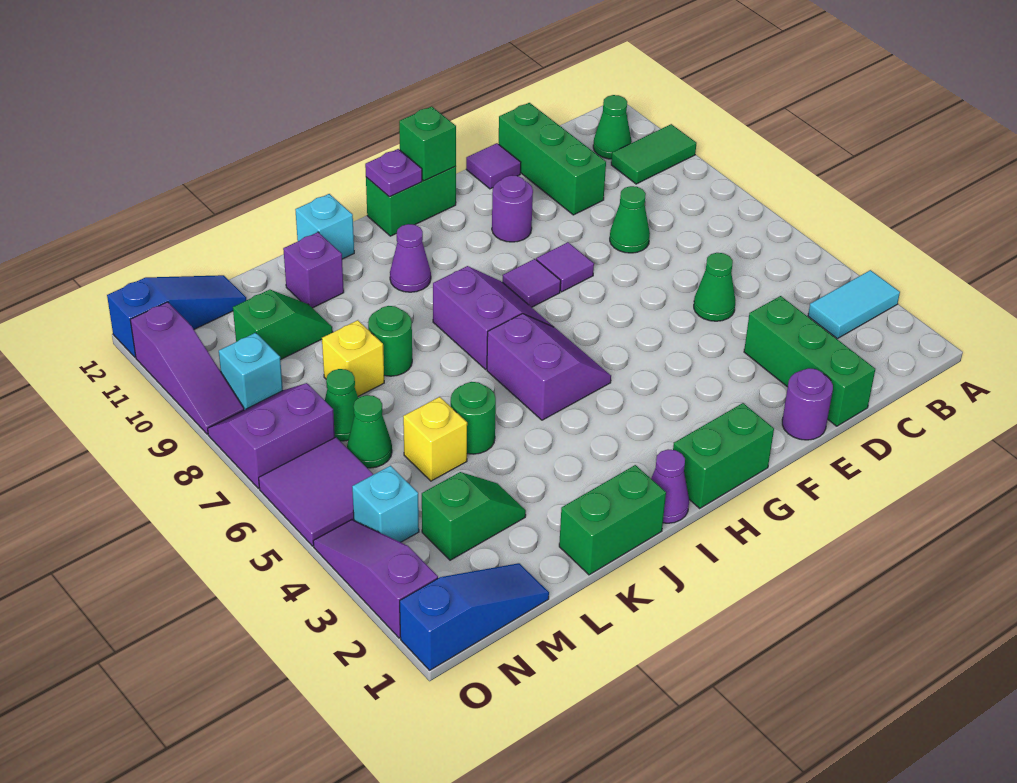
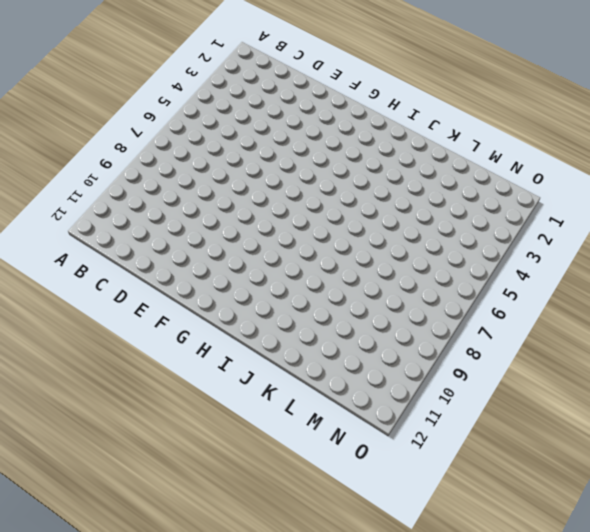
none -> cyan 1x2 tile [808,270,900,339]
none -> green 1x2 tile [611,124,696,184]
none -> green 1x1 cone [593,95,632,159]
none -> green 1x3 brick [744,296,875,426]

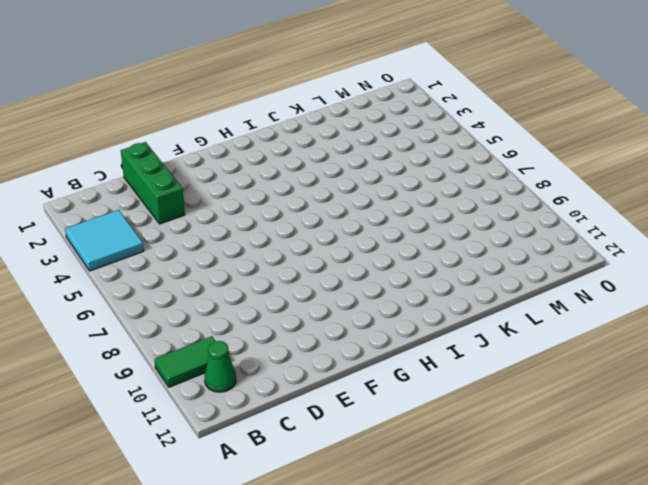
cyan 2x2 tile [65,210,144,271] -> cyan 1x2 tile [808,270,900,339]
none -> green 1x1 cone [694,253,735,321]
none -> green 1x1 cone [610,186,650,253]
none -> green 1x3 brick [499,103,606,215]
none -> purple 1x1 round brick [782,368,833,440]

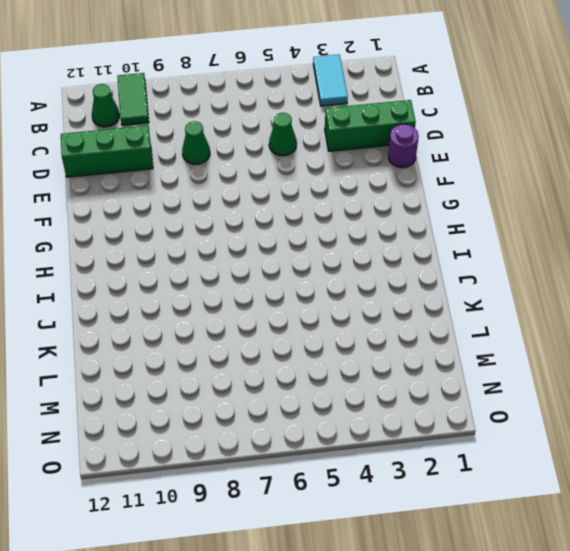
none -> purple 1x1 tile [466,143,521,189]
none -> purple 1x1 tile [536,242,594,292]
none -> purple 1x1 round brick [492,175,533,242]
none -> green 1x2 brick [673,403,774,508]

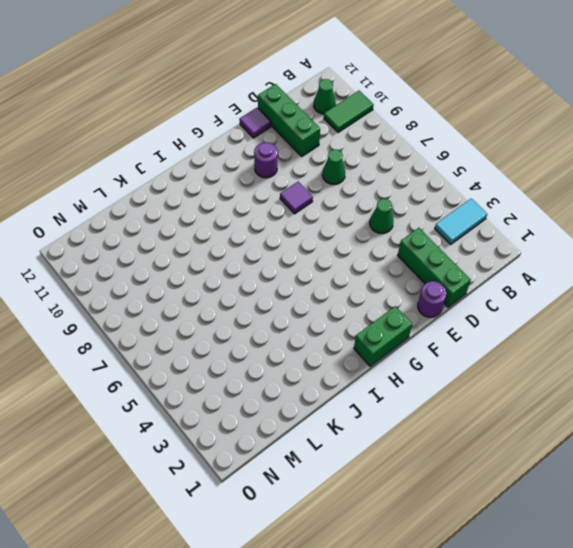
none -> purple 1x1 tile [502,259,561,307]
none -> green 1x2 brick [366,166,456,236]
none -> purple 2x2 slope [487,314,611,420]
none -> purple 2x2 slope [433,266,554,369]

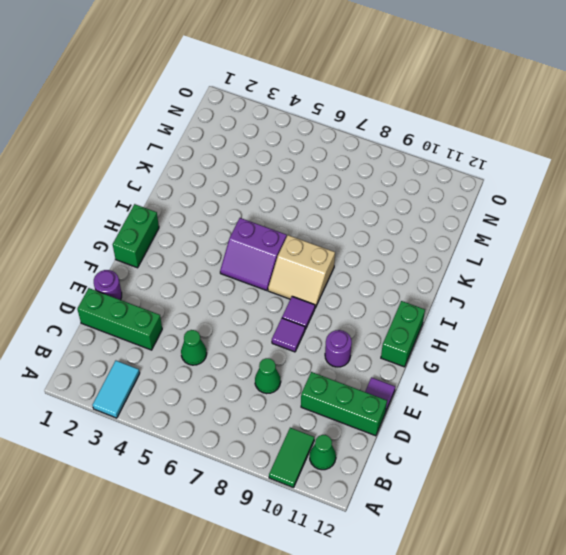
tan 2x2 slope [268,235,335,308] -> purple 2x2 slope [433,266,554,369]
none -> purple 1x1 cone [651,449,689,523]
none -> purple 1x1 cone [390,224,431,292]
none -> green 1x2 brick [559,465,666,575]
none -> cyan 1x1 brick [295,194,354,259]

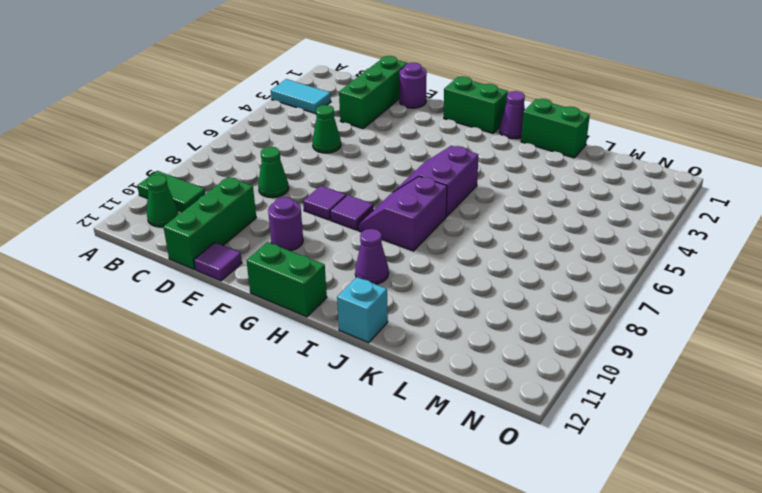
none -> green 1x1 round brick [451,382,496,454]
none -> green 1x1 round brick [368,306,412,376]
none -> purple 1x1 brick [283,232,344,308]
none -> green 1x2 slope [422,472,526,560]

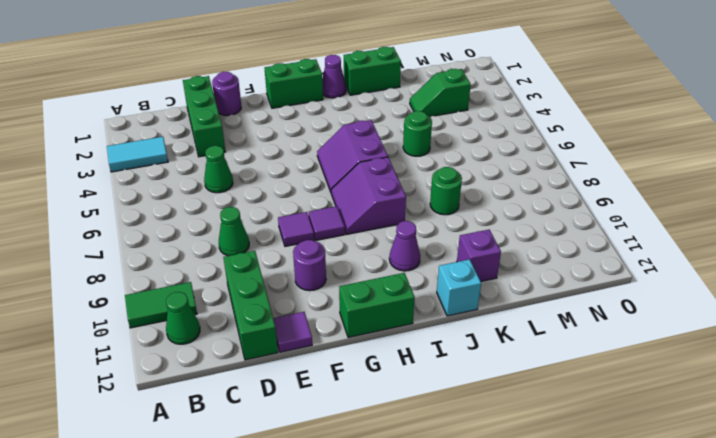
none -> yellow 1x1 brick [403,397,467,481]
none -> yellow 1x1 brick [322,320,384,396]
none -> green 1x2 slope [233,290,333,360]
none -> blue 1x3 slope [400,563,549,670]

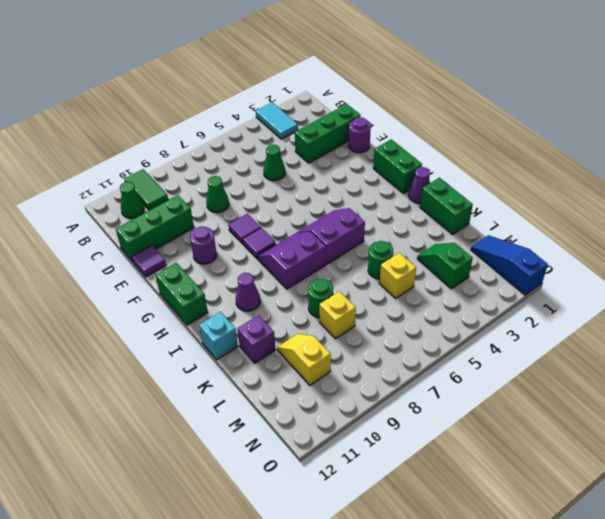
yellow 1x2 slope [277,334,331,385] -> green 1x2 slope [233,290,333,360]
none -> green 1x1 cone [347,395,392,468]
none -> green 1x1 cone [325,369,358,441]
none -> blue 1x3 slope [107,275,246,357]
none -> cyan 1x1 brick [352,466,419,542]

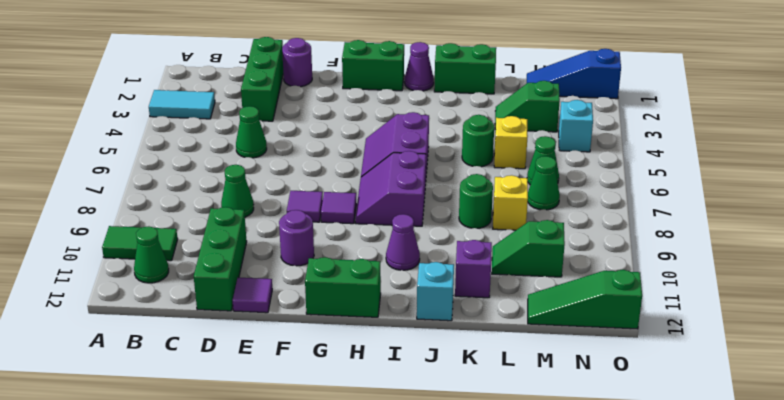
green 1x3 slope [528,270,642,329] -> blue 1x3 slope [107,275,246,357]
none -> purple 2x2 tile [259,437,373,546]
none -> purple 2x2 slope [208,383,335,489]
none -> cyan 1x1 brick [219,333,283,410]
none -> purple 1x3 slope [313,520,438,638]

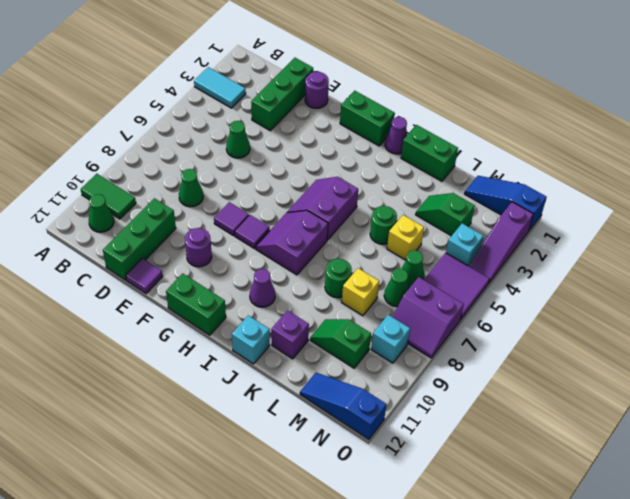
none -> purple 1x3 slope [130,302,244,434]
none -> green 1x1 brick [399,106,456,181]
none -> purple 1x1 plate [365,149,422,197]

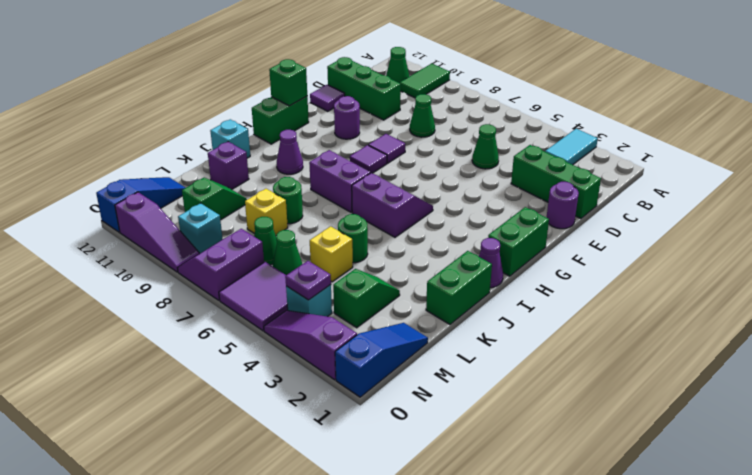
purple 1x1 plate [285,261,331,300] -> purple 1x1 plate moved to [365,149,422,197]

